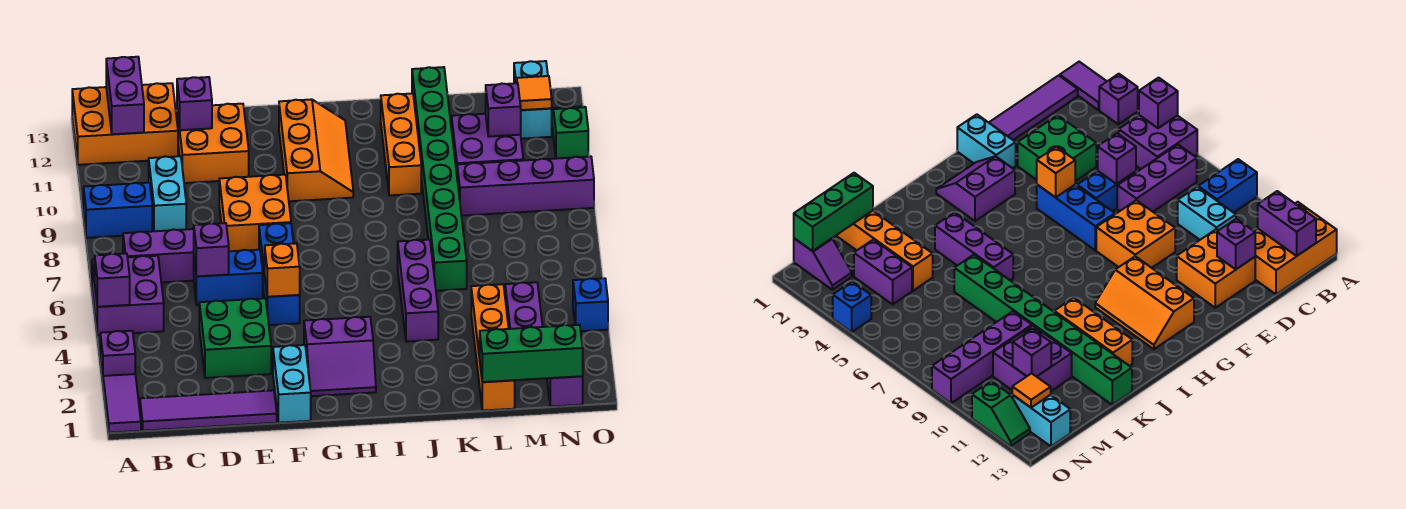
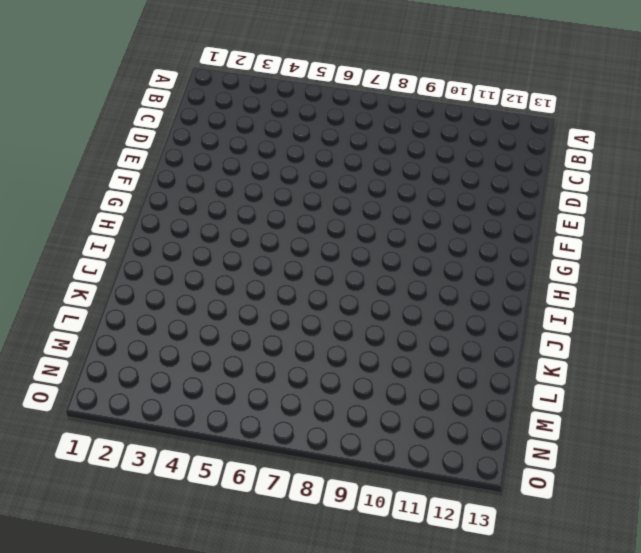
none -> purple 1x2 tile [103,374,141,433]
none -> purple 1x1 brick [100,331,135,380]
none -> purple 2x2 brick [92,256,164,335]
none -> blue 1x2 brick [83,183,152,238]

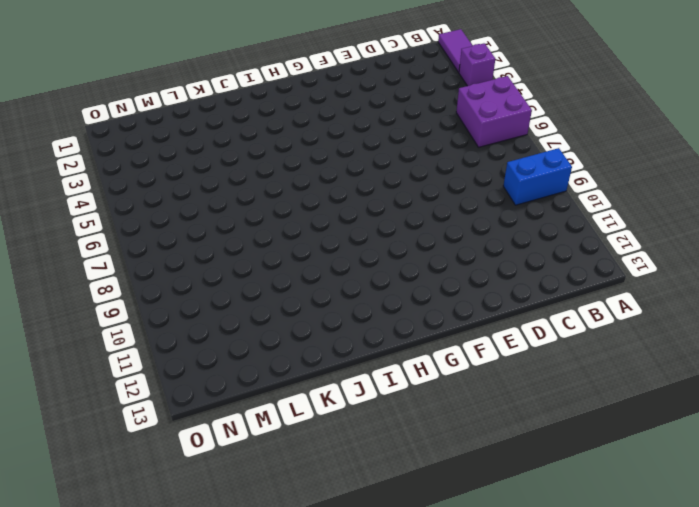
none -> orange 2x3 brick [72,83,178,165]
none -> purple 1x4 tile [140,390,277,431]
none -> purple 1x3 brick [123,229,194,282]
none -> cyan 1x2 brick [149,156,186,231]

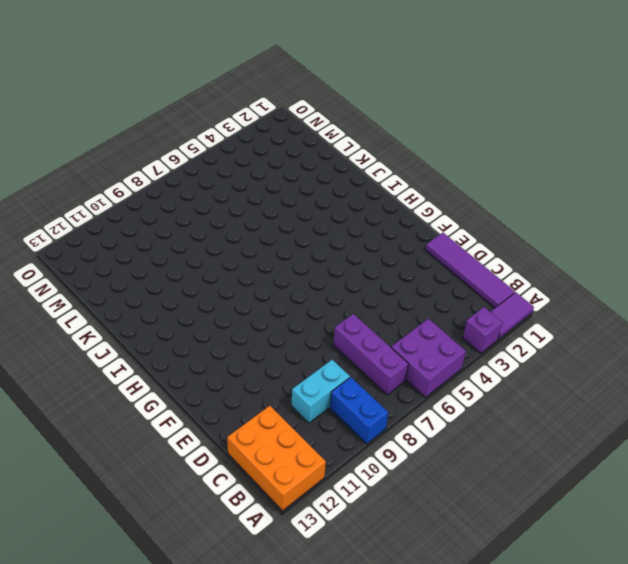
none -> green 2x2 brick [199,298,271,378]
none -> blue 1x2 brick [194,250,263,305]
none -> orange 2x2 brick [177,104,249,183]
none -> orange 2x2 brick [219,175,291,251]

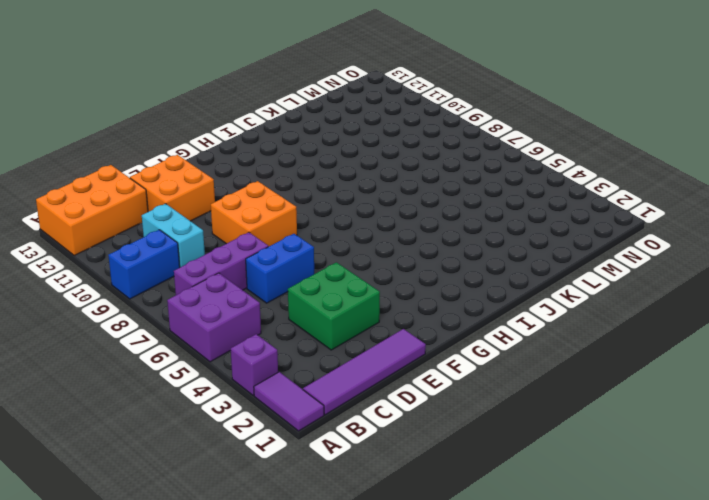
none -> cyan 1x2 brick [273,345,311,423]
none -> blue 1x3 brick [259,223,300,325]
none -> purple 2x2 slope [304,317,376,396]
none -> orange 2x3 slope [279,99,353,201]

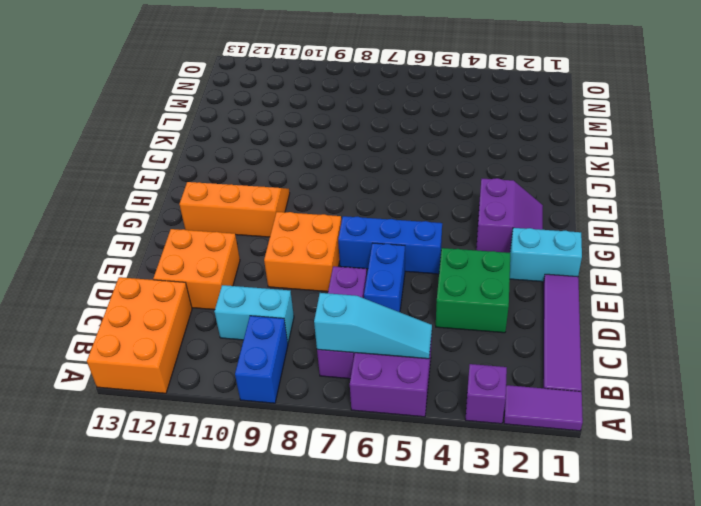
cyan 1x3 slope [314,293,432,359] -> none
none -> purple 1x3 brick [398,240,438,342]
none -> orange 1x3 brick [381,93,421,195]
none -> green 1x8 brick [412,67,467,291]
none -> orange 1x4 brick [471,284,515,411]

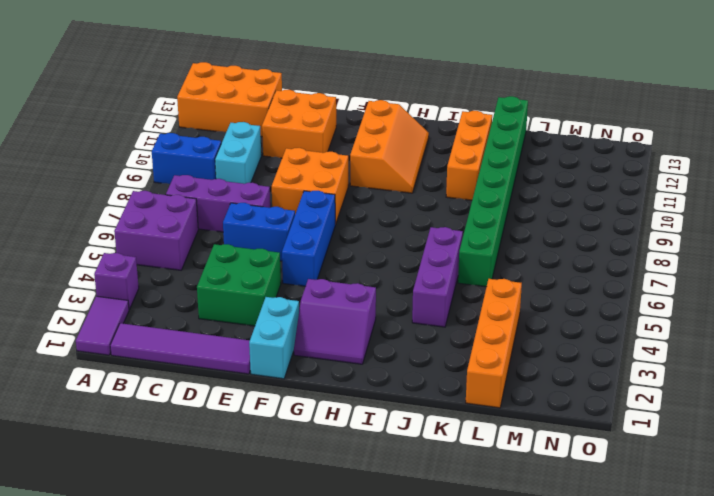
none -> purple 1x4 brick [457,157,594,216]
none -> purple 2x2 brick [452,114,523,173]
none -> purple 1x2 brick [505,282,543,329]
none -> purple 1x2 slope [547,376,583,407]

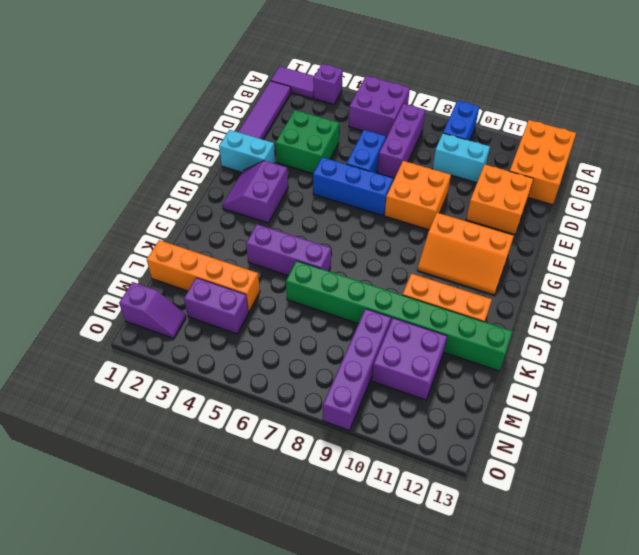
none -> cyan 1x2 brick [514,61,552,139]
none -> blue 1x1 brick [573,278,608,331]
none -> green 1x2 slope [552,106,588,159]
none -> purple 1x1 brick [95,254,130,307]

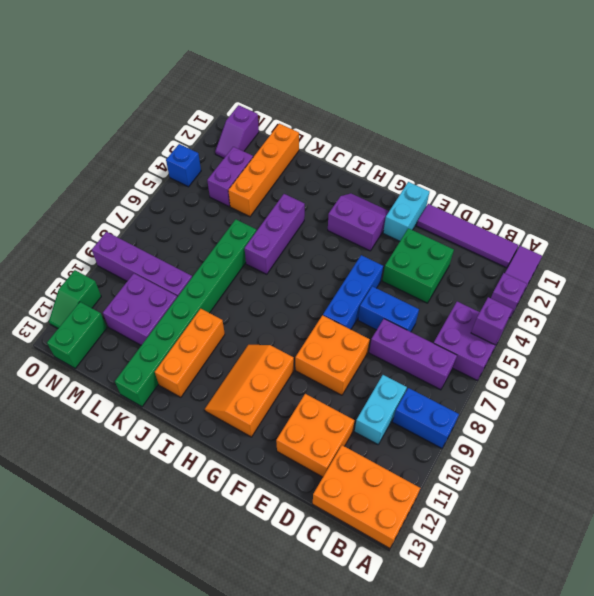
green 1x2 brick [47,302,107,369] -> cyan 1x2 brick [514,61,552,139]
none -> purple 1x2 brick [106,57,144,134]
none -> purple 1x1 brick [194,223,229,276]
none -> purple 1x1 brick [177,77,212,130]
none -> orange 1x1 brick [265,243,300,297]

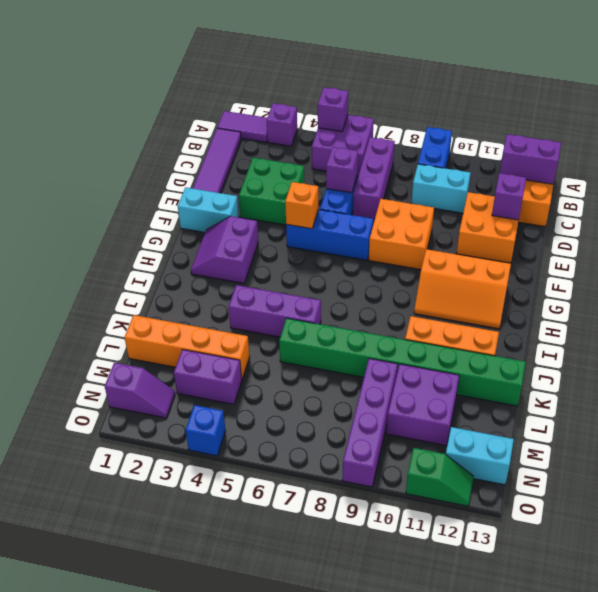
none -> green 1x3 brick [480,325,583,382]
none -> purple 1x1 brick [486,83,521,137]
none -> orange 1x1 tile [517,76,552,110]

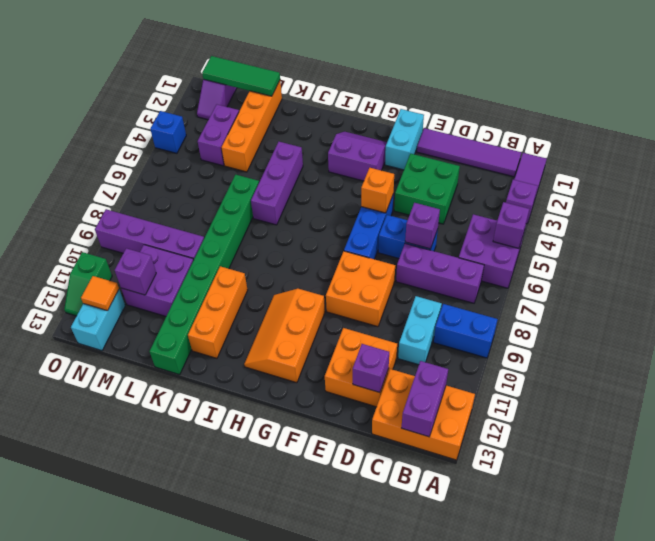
green 1x3 tile [202,56,280,96] -> green 1x3 brick [480,325,583,382]

